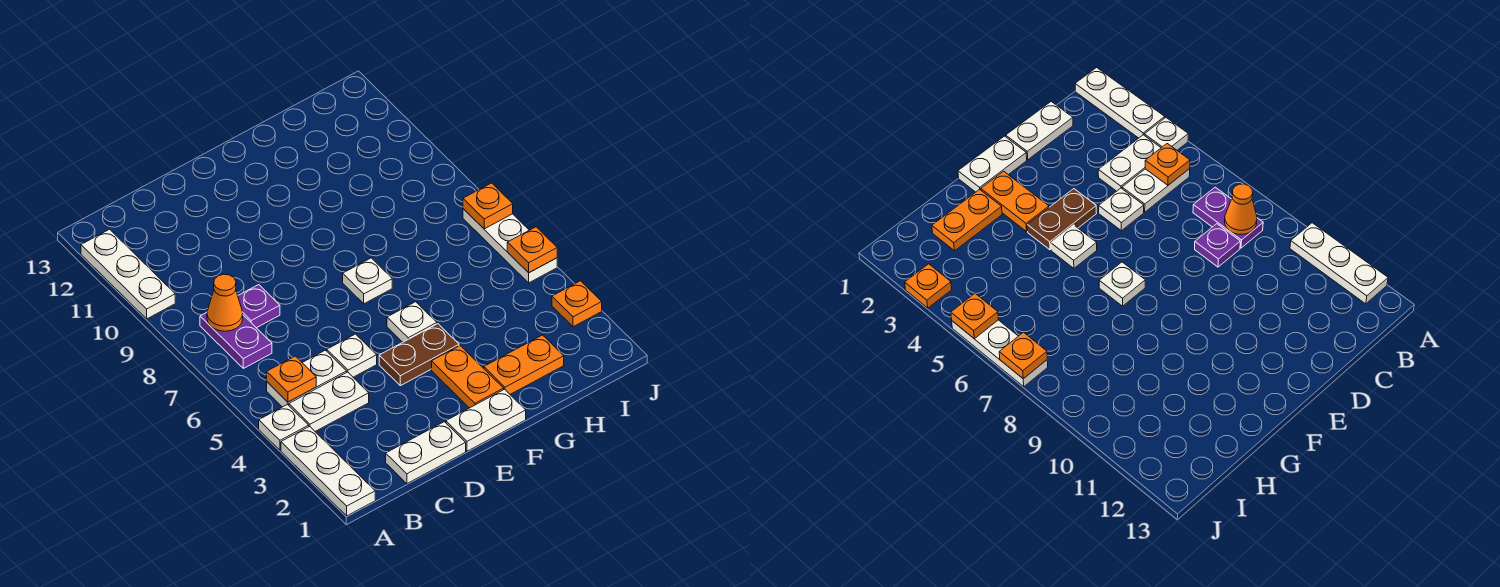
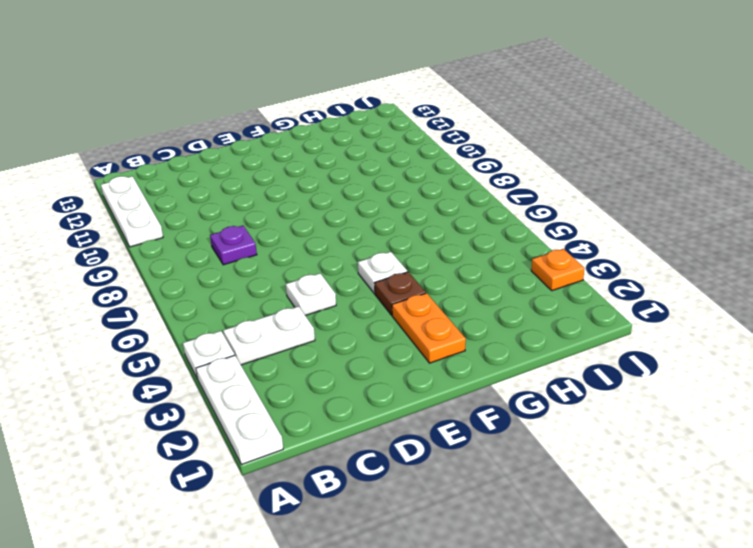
brown 1x1 plate [375,272,426,315] -> brown 1x2 plate [379,324,459,386]
none -> white 1x2 plate [267,350,347,407]
none -> purple 1x2 plate [200,312,272,368]
none -> white 1x2 plate [386,422,466,484]

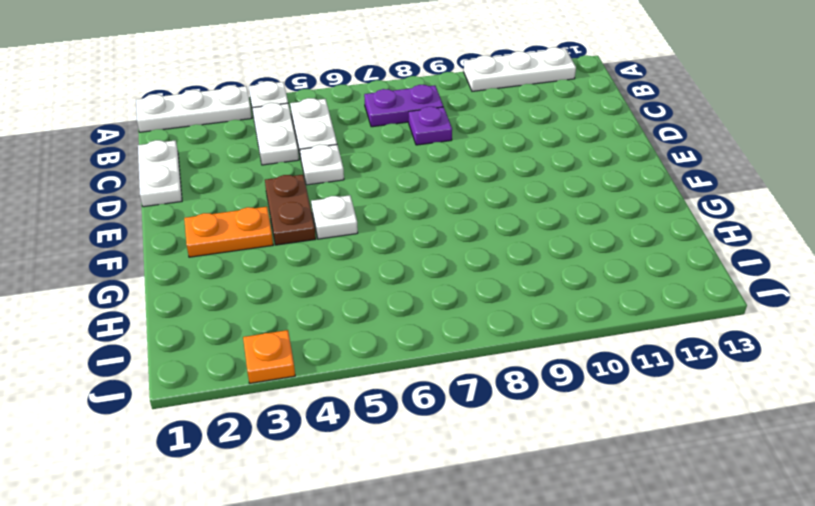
none -> white 1x2 plate [446,389,526,451]
none -> white 1x1 plate [343,258,392,304]
none -> orange 1x2 plate [484,335,564,394]

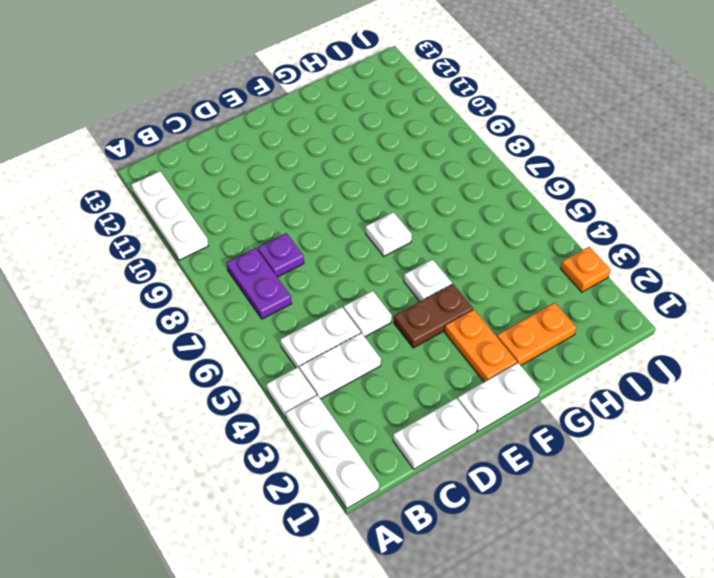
none -> white 1x3 plate [463,209,557,283]
none -> orange 1x1 plate [267,356,316,402]
none -> orange 1x1 cone [207,274,243,331]

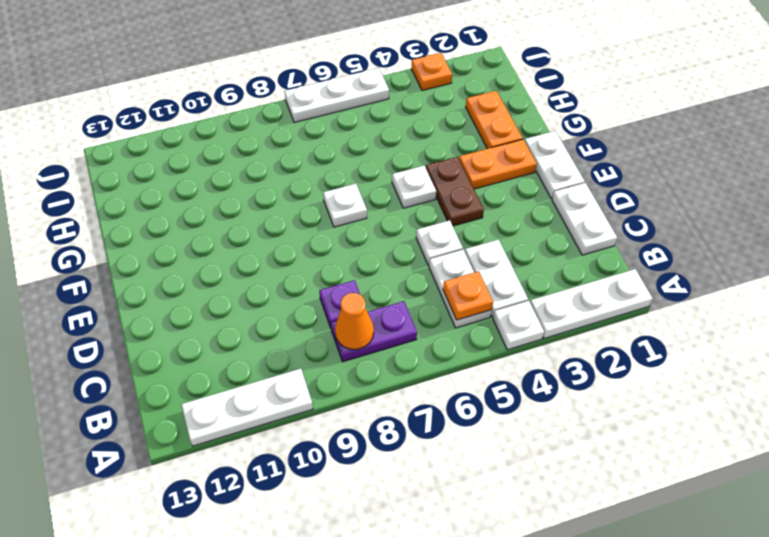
none -> orange 1x1 plate [507,227,557,273]
none -> orange 1x1 plate [463,183,513,229]

